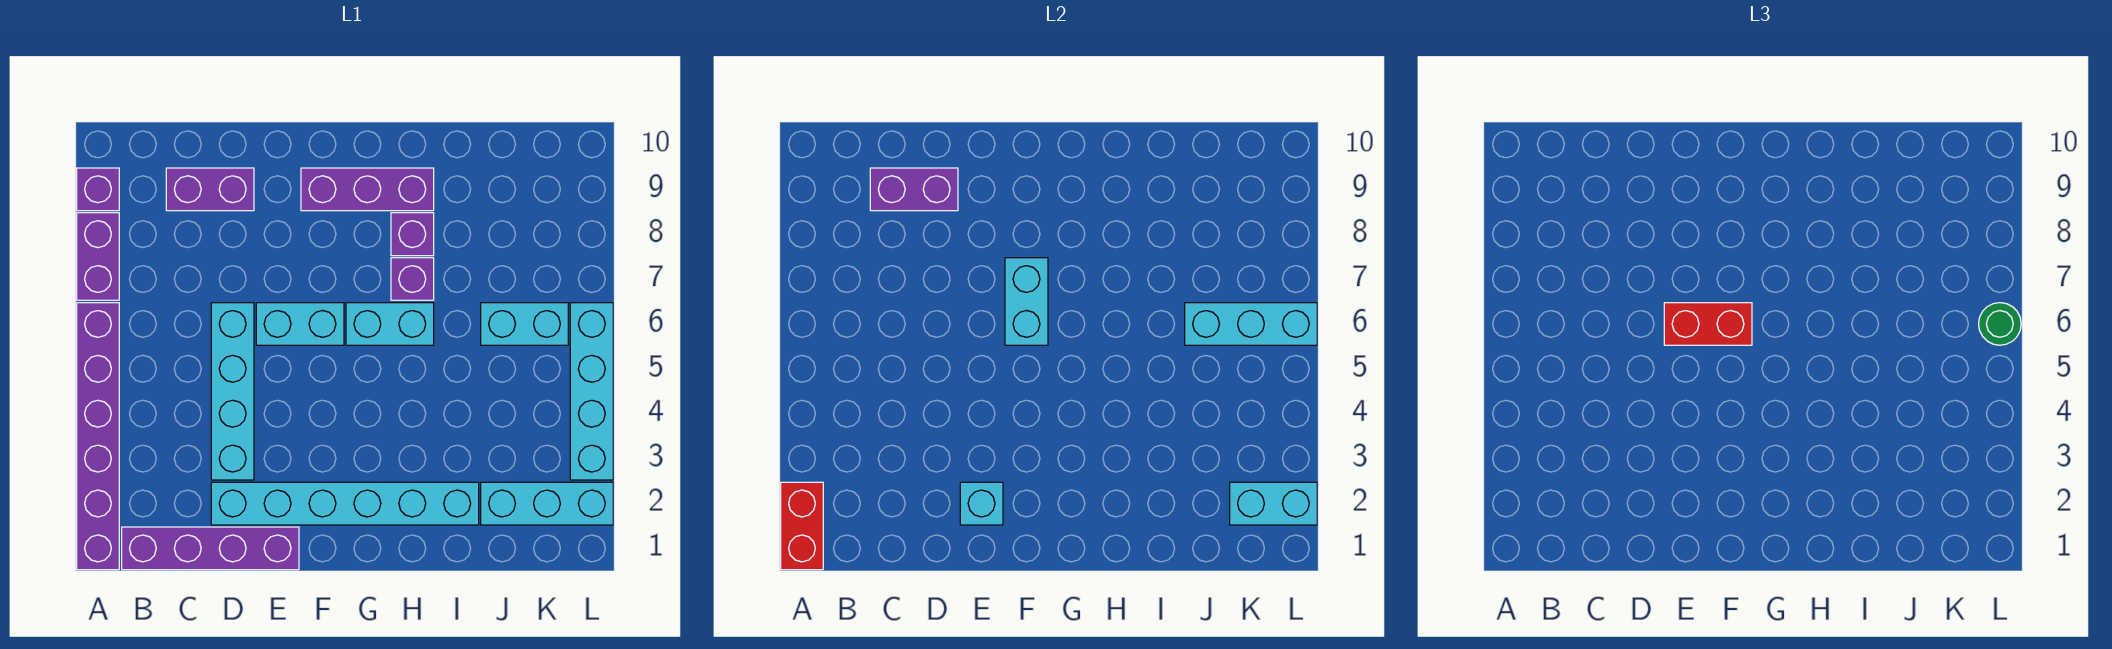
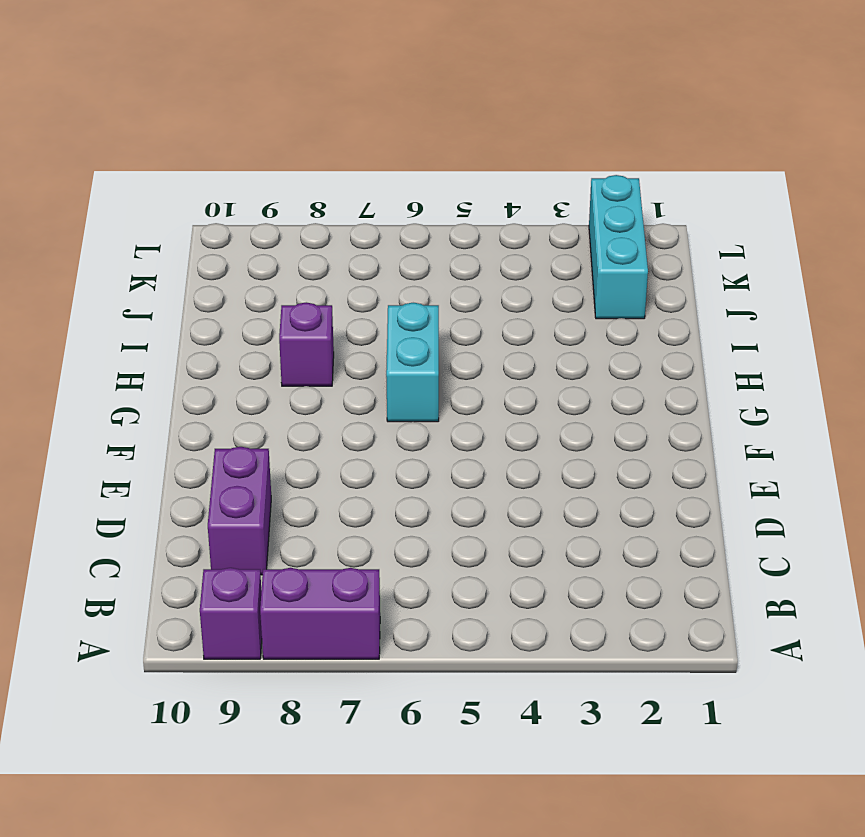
none -> purple 1x6 brick [77,303,119,570]
none -> purple 1x4 brick [122,527,299,570]
none -> cyan 1x6 brick [211,482,479,525]

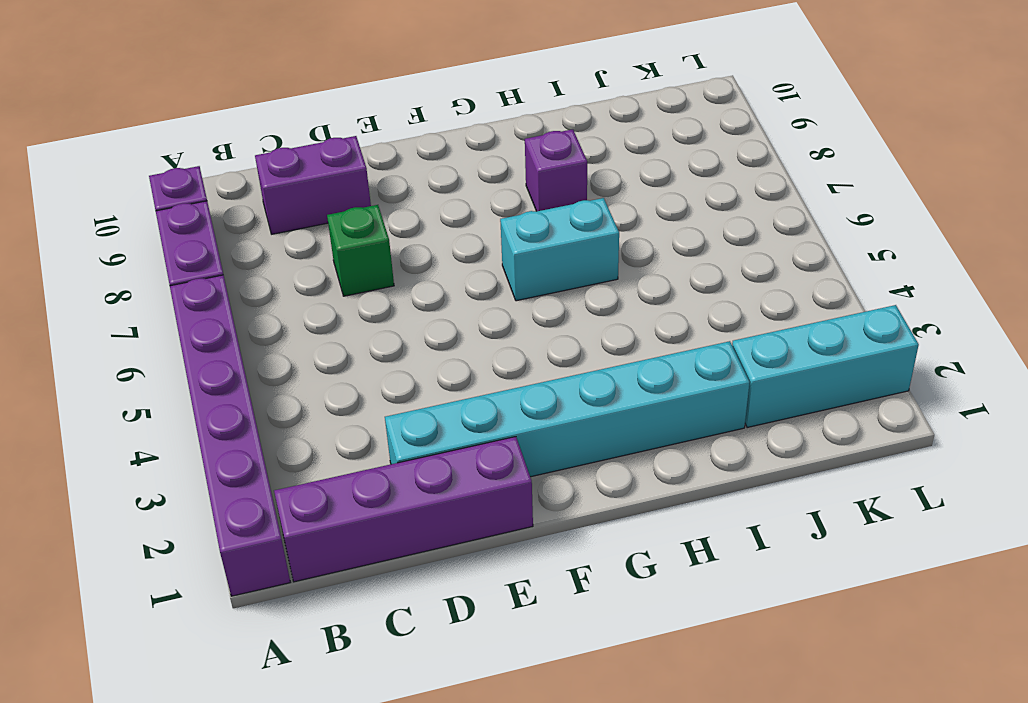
green 1x1 brick [327,205,394,296] -> none
none -> cyan 1x4 brick [211,303,254,480]
none -> cyan 1x2 brick [256,303,344,345]
none -> purple 1x3 brick [301,168,434,211]

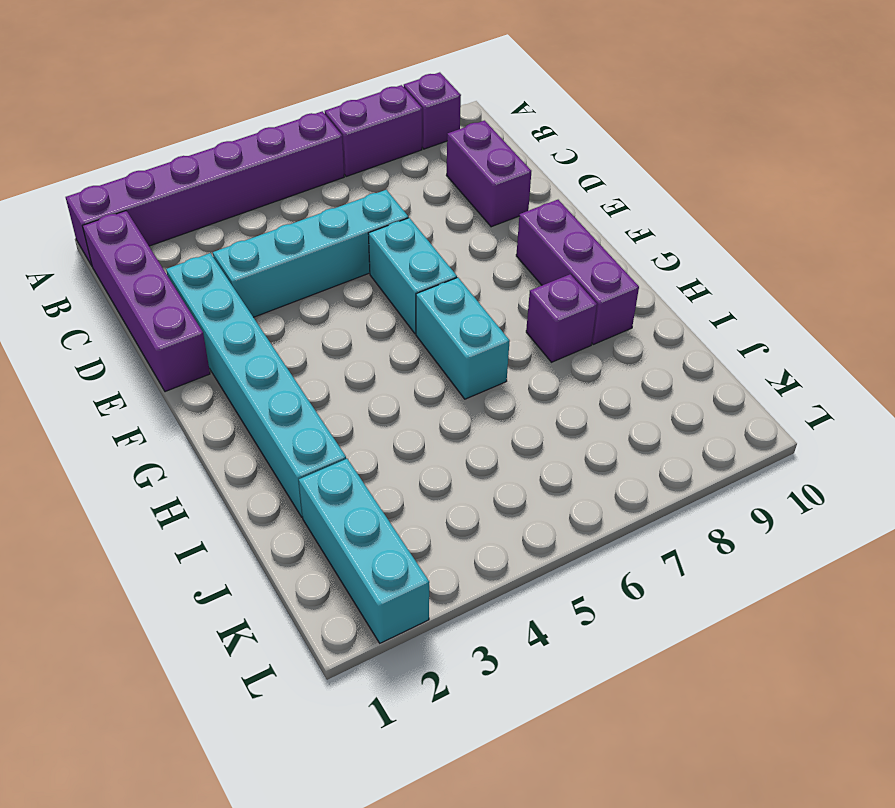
none -> purple 1x1 brick [391,258,434,300]
none -> cyan 1x2 brick [481,303,568,345]
none -> cyan 1x4 brick [570,303,613,480]

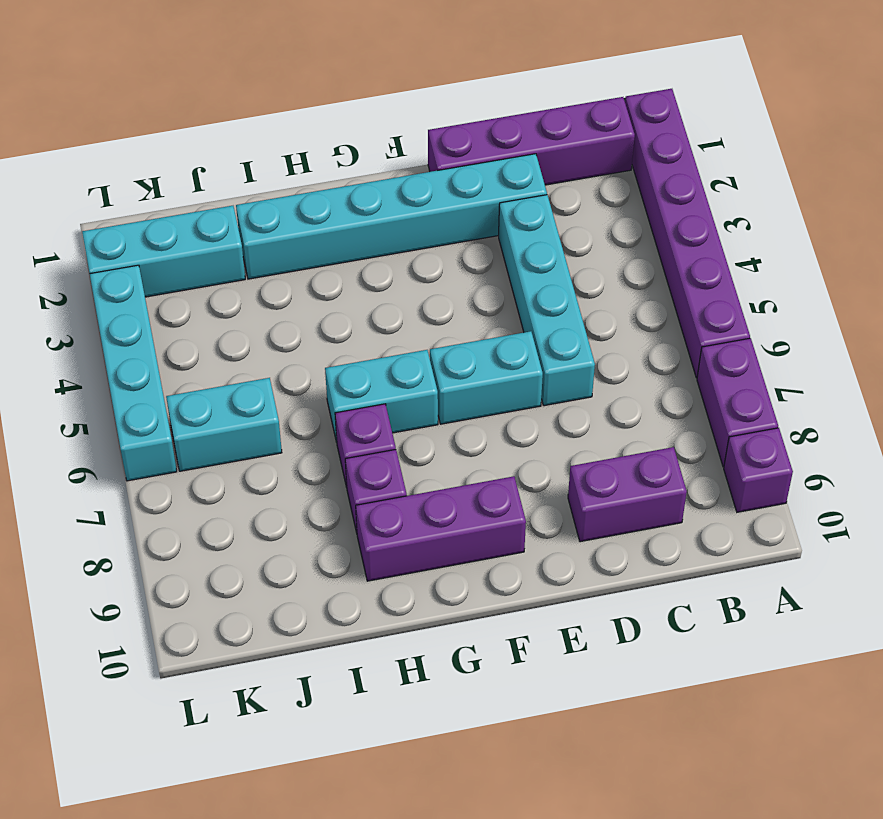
none -> red 1x2 brick [781,482,823,570]
none -> purple 1x2 brick [870,168,958,211]
none -> cyan 1x1 brick [960,482,1003,525]

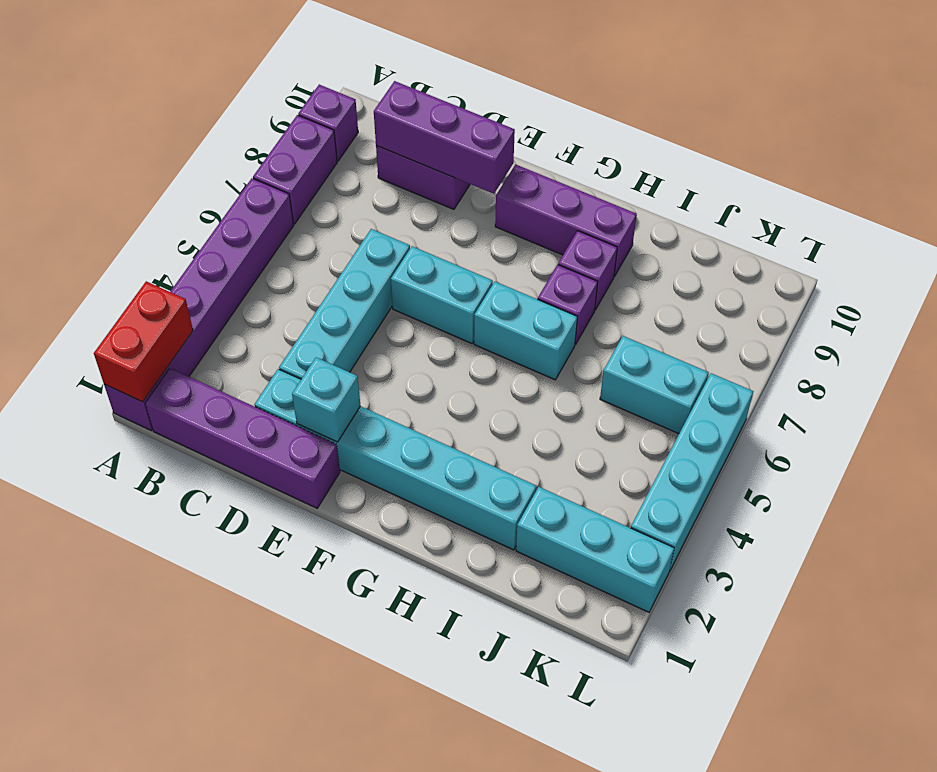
purple 1x3 brick [374,81,515,194] -> purple 1x2 brick [870,168,958,211]
none -> cyan 1x2 brick [1005,258,1048,345]
none -> cyan 1x3 brick [1185,303,1317,345]
none -> cyan 1x2 brick [1230,482,1317,525]

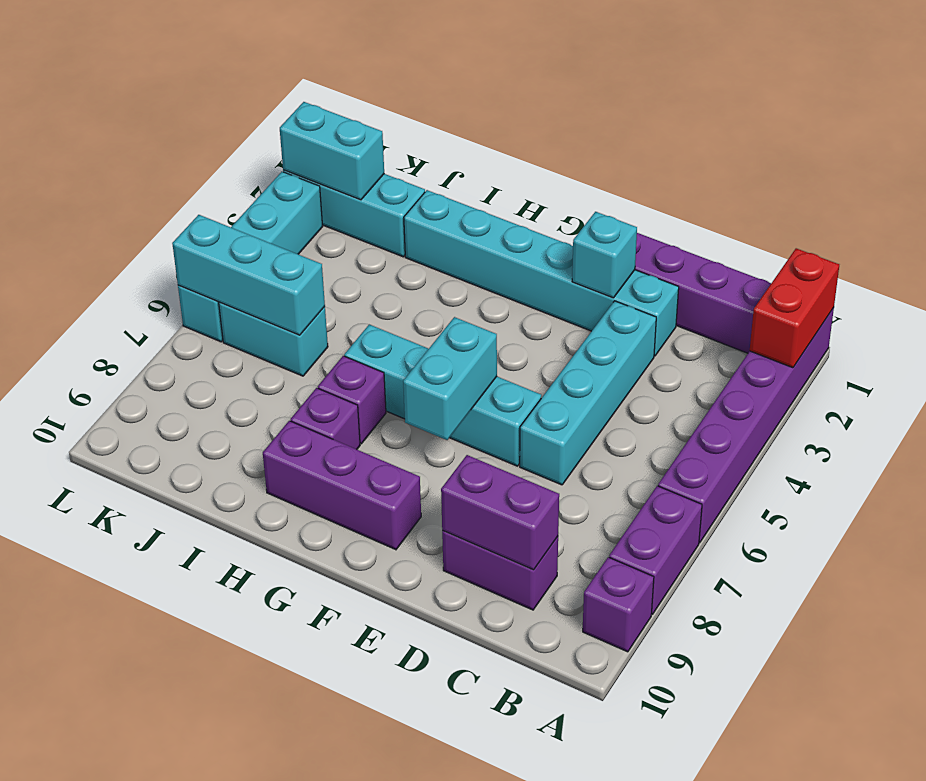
none -> red 1x2 brick [1664,303,1752,345]
none -> green 1x1 round brick [1979,303,2021,345]

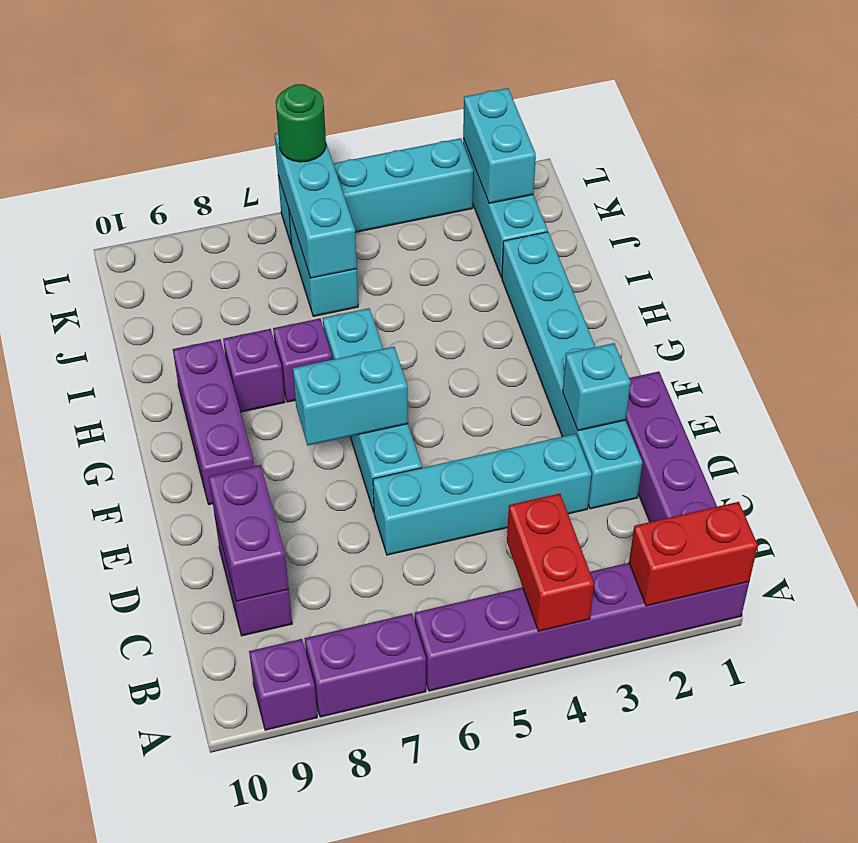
red 1x2 brick [507,494,594,631] -> red 1x2 brick moved to [1664,303,1752,345]

